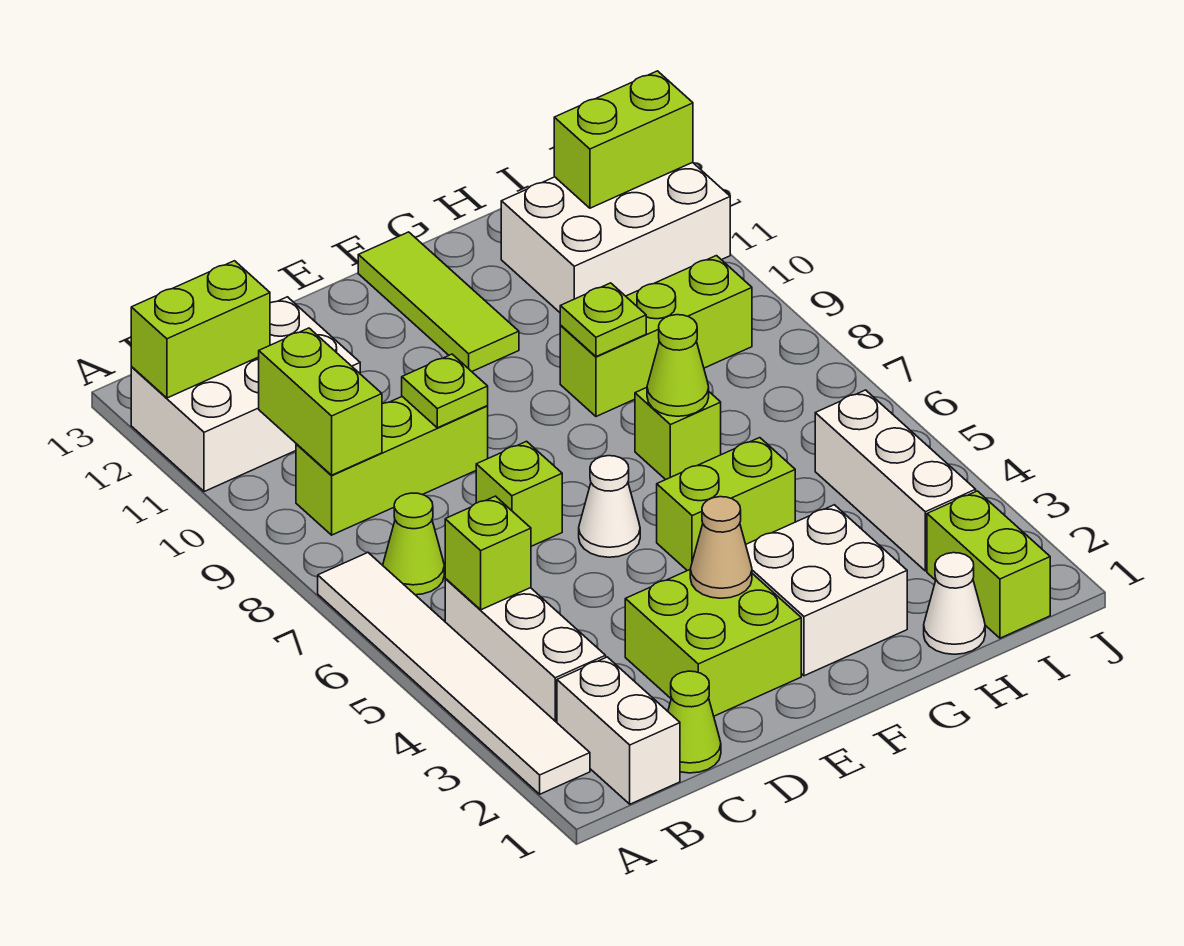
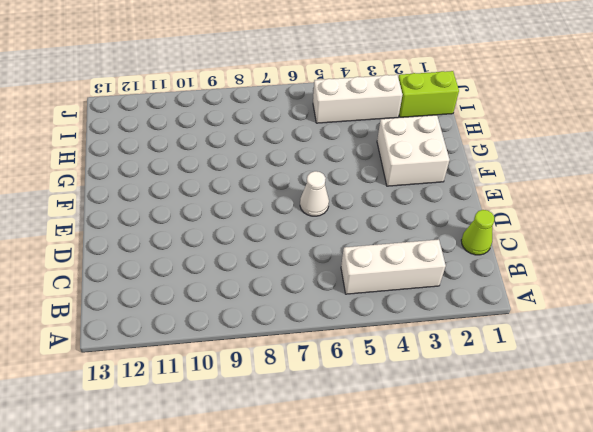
none -> white 1x6 tile [318,552,590,794]
none -> white 2x3 brick [131,297,360,492]
none -> white 1x2 brick [557,657,680,804]

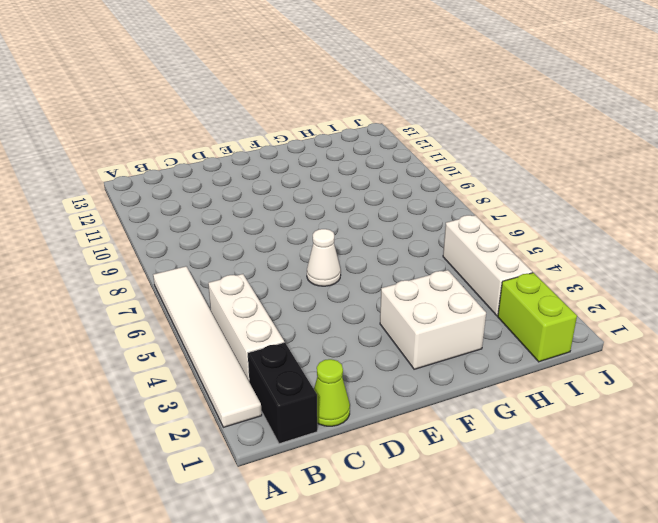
black 1x2 brick [248,342,317,444] -> white 1x2 brick [557,657,680,804]
none -> white 2x3 brick [131,297,360,492]
none -> lime 1x1 cone [383,493,444,595]
none -> lime 1x3 brick [296,397,488,535]

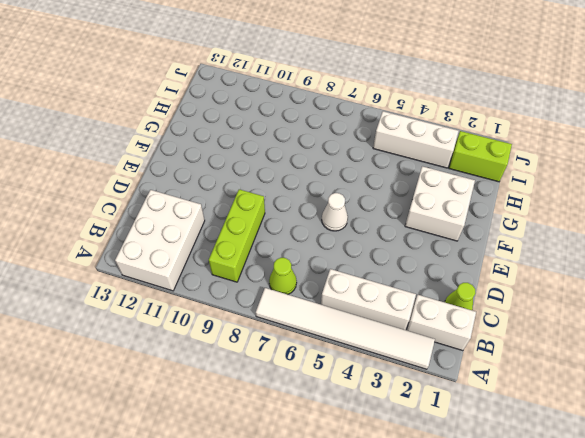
none -> lime 2x2 brick [625,570,801,716]
none -> lime 1x1 brick [476,441,562,546]
none -> lime 1x2 brick [657,438,795,571]

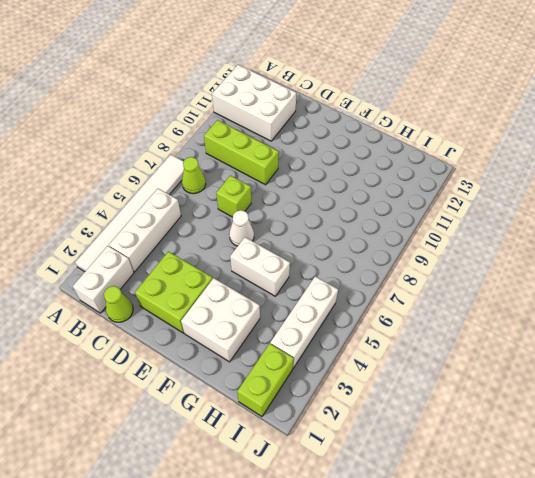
white 1x2 brick [230,237,290,296] -> lime 1x2 brick [657,438,795,571]
none -> lime 1x3 tile [358,232,519,371]
none -> lime 1x1 brick [635,388,721,480]
none -> lime 1x3 brick [560,256,752,416]

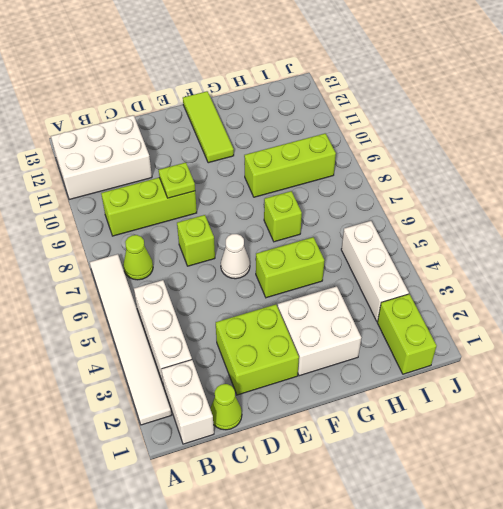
none -> white 1x1 cone [924,553,985,654]
none -> white 2x3 brick [501,162,730,312]
none -> lime 1x2 brick [131,261,270,398]

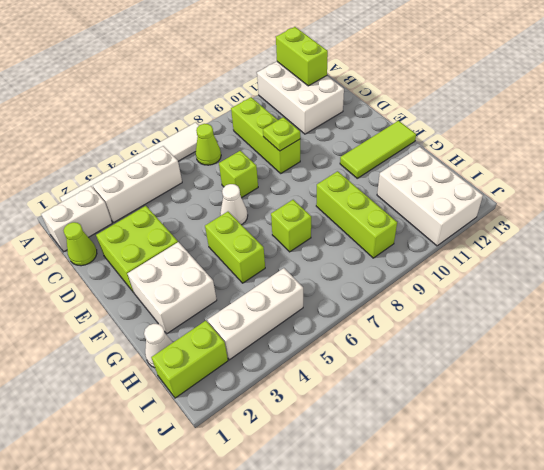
none -> lime 1x1 brick [445,496,531,610]
none -> lime 1x2 brick [259,328,382,475]
none -> tan 1x1 cone [690,497,752,598]

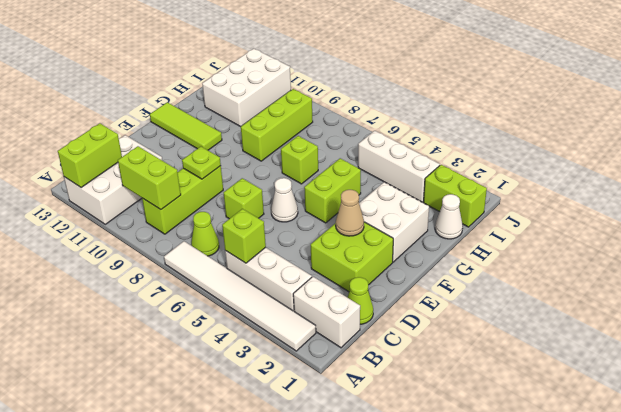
none -> lime 1x1 cone [647,315,709,416]
none -> lime 1x1 plate [560,283,646,357]
none -> lime 1x2 brick [554,71,693,208]

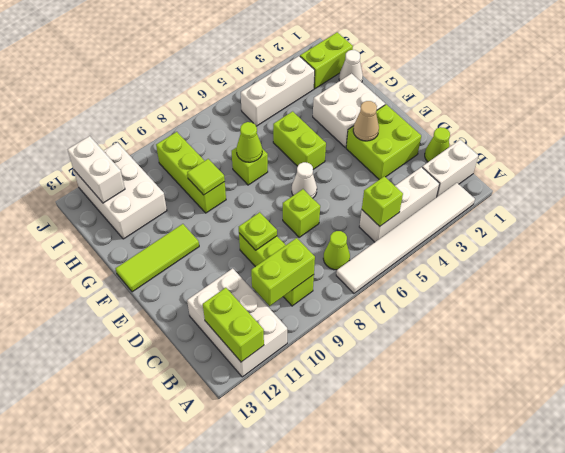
lime 1x1 tile [187,159,225,195] -> lime 1x1 plate [560,283,646,357]
white 1x2 brick [67,136,125,203] -> lime 1x2 brick [554,71,693,208]

